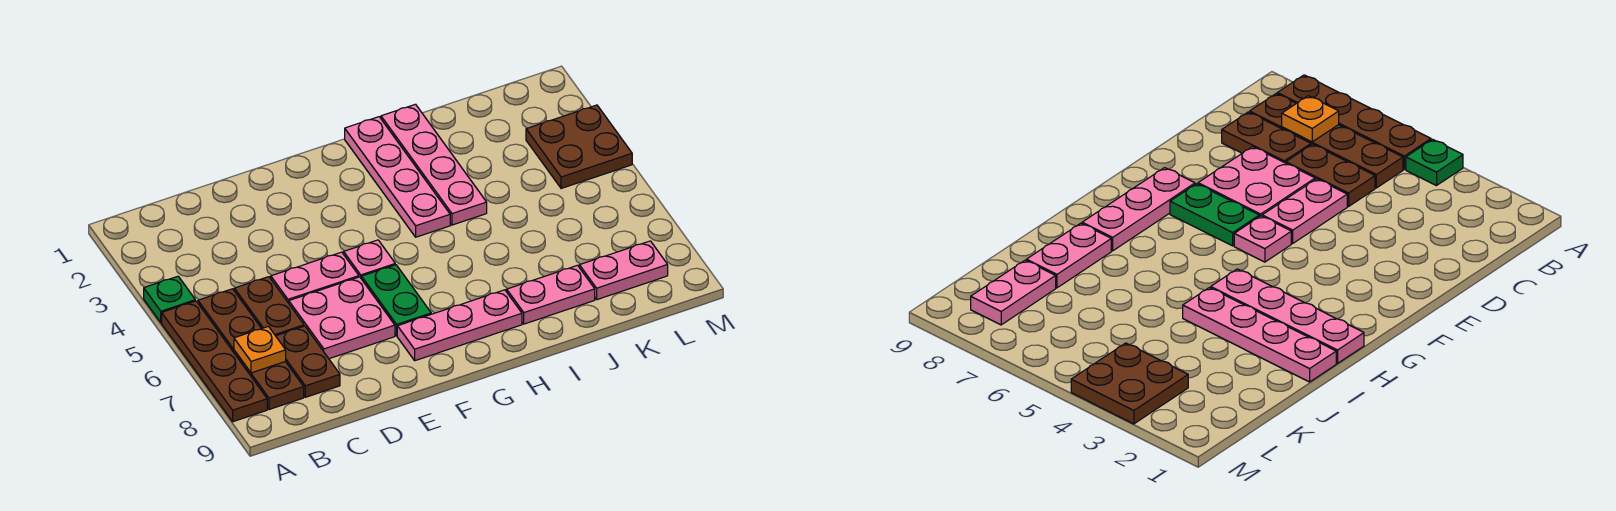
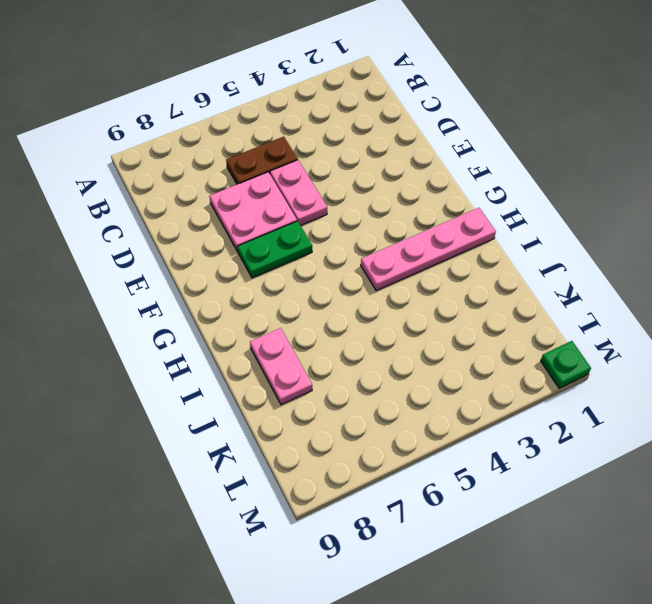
green 1x1 plate [541,341,591,388] -> green 1x1 plate moved to [144,276,195,323]
none -> brown 1x4 plate [162,301,267,422]
none -> brown 1x4 plate [198,289,304,410]
none -> brown 1x2 plate [276,326,340,397]

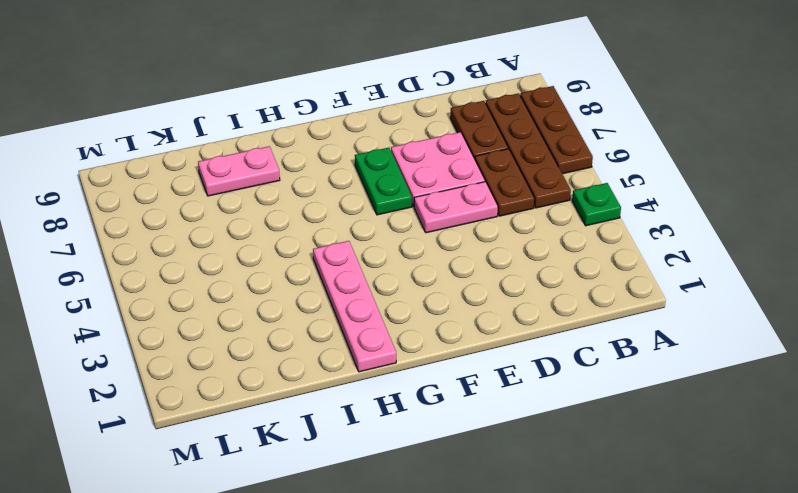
brown 1x3 plate [520,86,593,174] -> brown 1x4 plate [162,301,267,422]
none -> pink 1x1 plate [344,240,395,279]
none -> pink 1x3 plate [397,290,522,361]
none -> pink 1x4 plate [381,104,487,225]

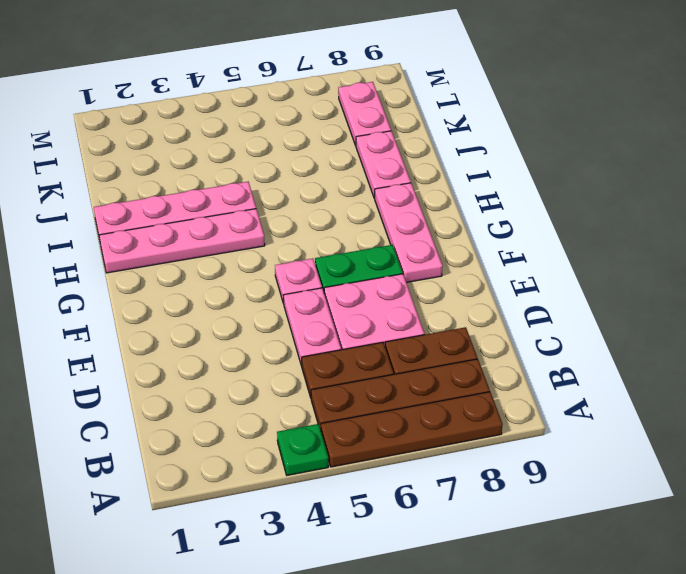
none -> brown 2x2 plate [526,105,632,189]
none -> orange 1x1 plate [234,326,286,373]

